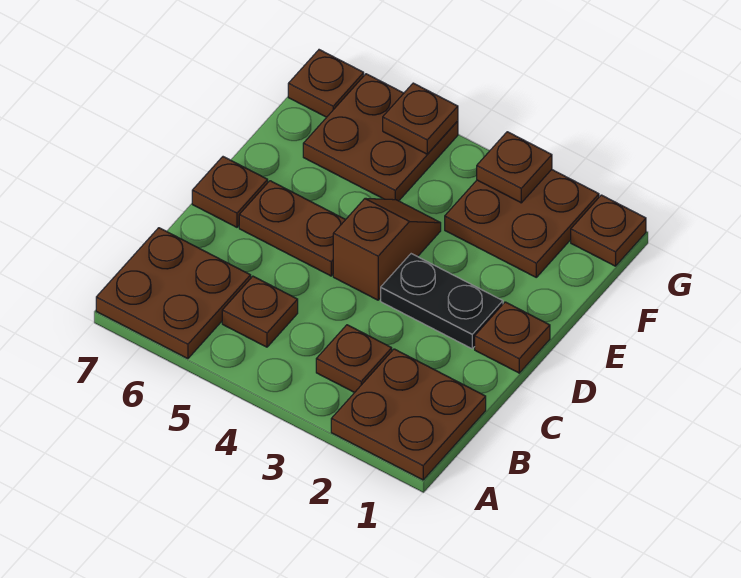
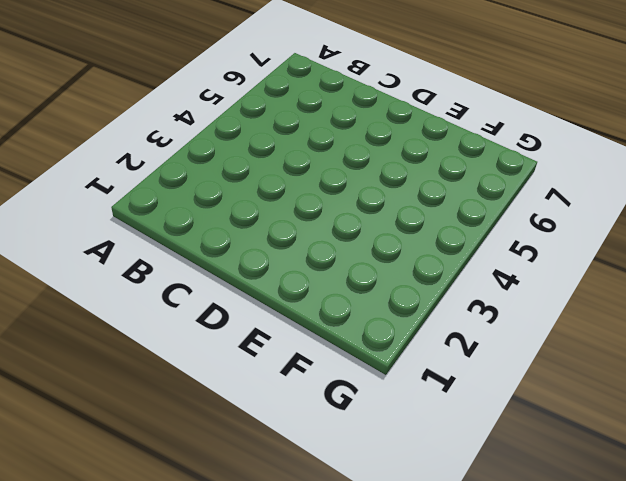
none -> brown 2x2 plate [331,349,486,480]
none -> brown 2x2 plate [96,228,251,359]
none -> brown 1x1 plate [316,325,392,393]

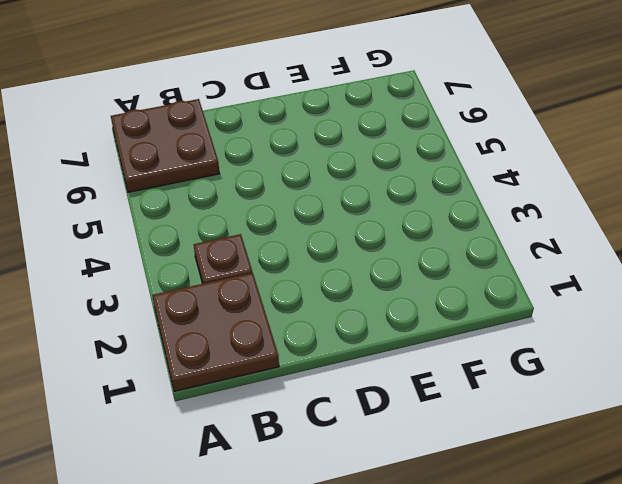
none -> brown 1x1 plate [222,276,298,347]
none -> brown 1x1 plate [475,302,550,373]
none -> black 1x2 plate [381,254,503,349]

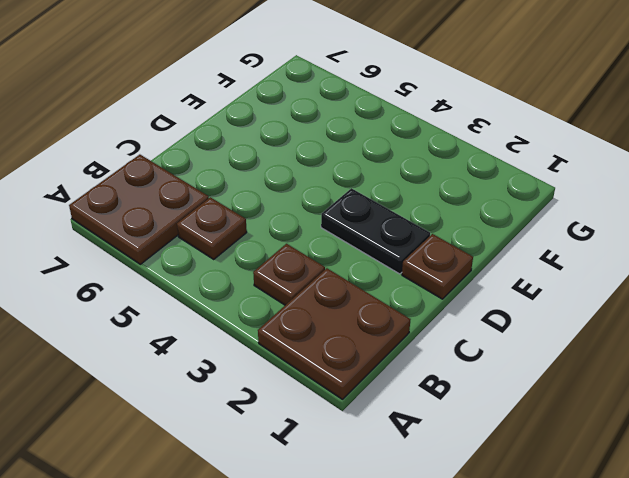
none -> brown 1x2 slope [333,198,441,300]
none -> brown 1x2 plate [239,181,345,276]
none -> brown 1x1 plate [192,157,268,227]

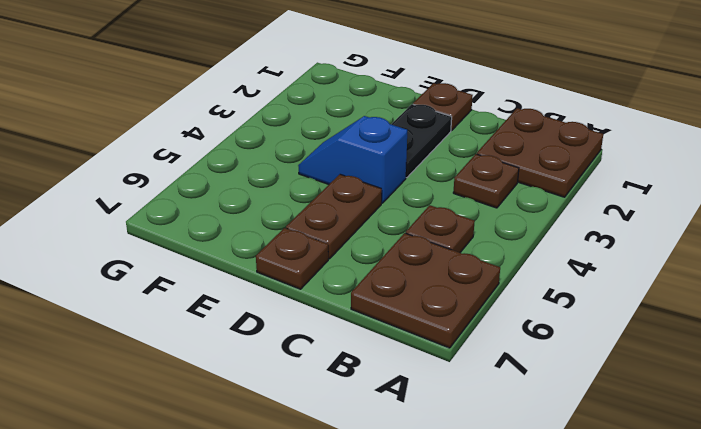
blue 1x2 slope [298,116,407,203] -> brown 1x2 slope [333,198,441,300]
none -> brown 2x2 plate [445,170,599,277]
none -> brown 2x2 plate [303,74,458,201]
none -> brown 1x1 plate [571,195,646,266]

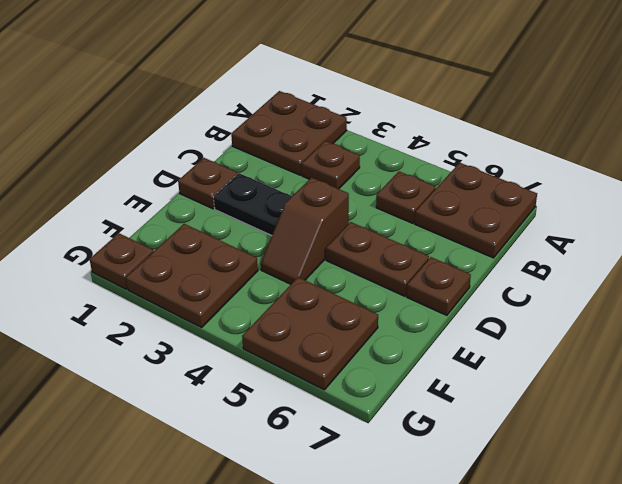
none -> brown 1x1 plate [288,50,364,117]
none -> brown 1x1 plate [477,132,552,203]
none -> brown 1x1 plate [383,83,458,154]

